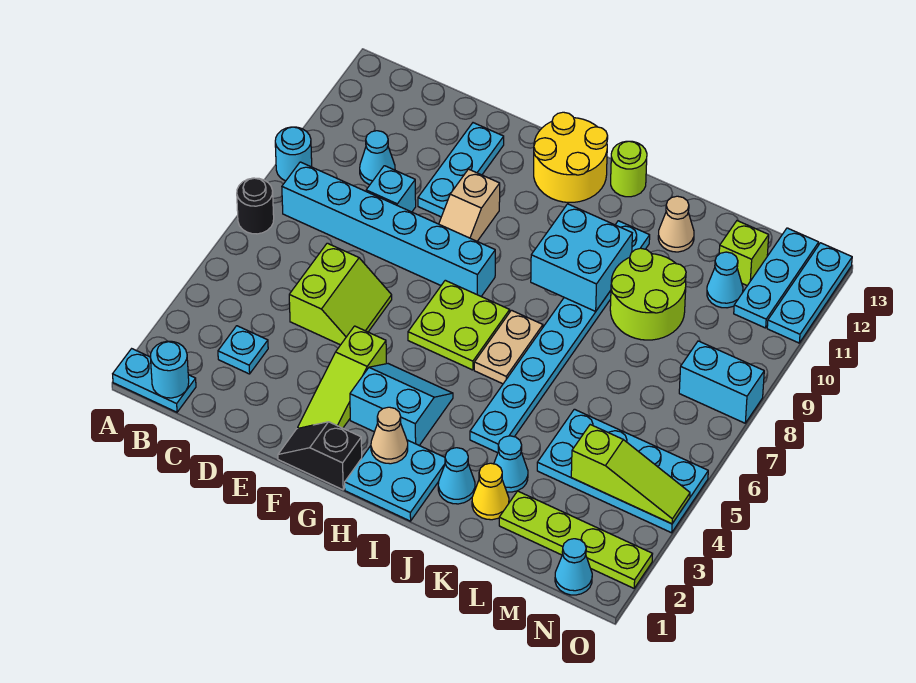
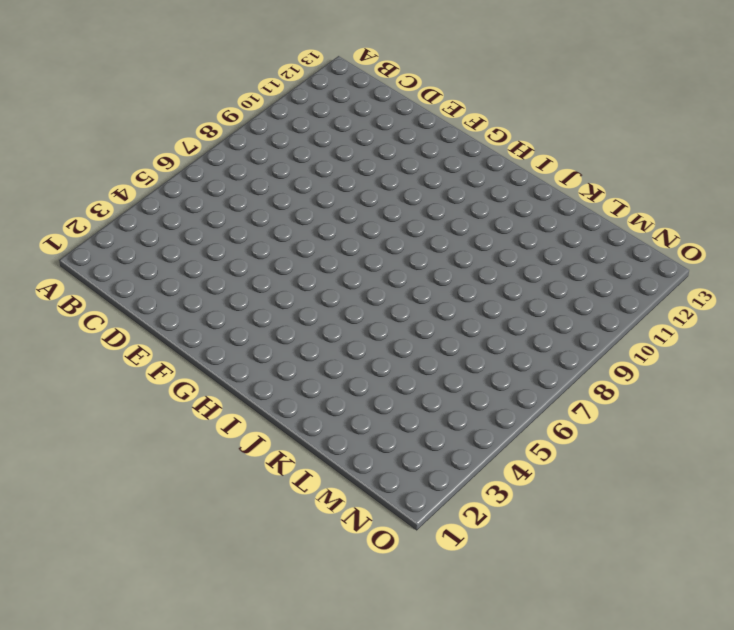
none -> cyan 1x2 plate [113,349,196,412]
none -> black 1x1 round brick [237,178,274,234]
none -> cyan 1x1 round brick [275,127,312,181]
none -> cyan 1x6 brick [282,162,495,296]

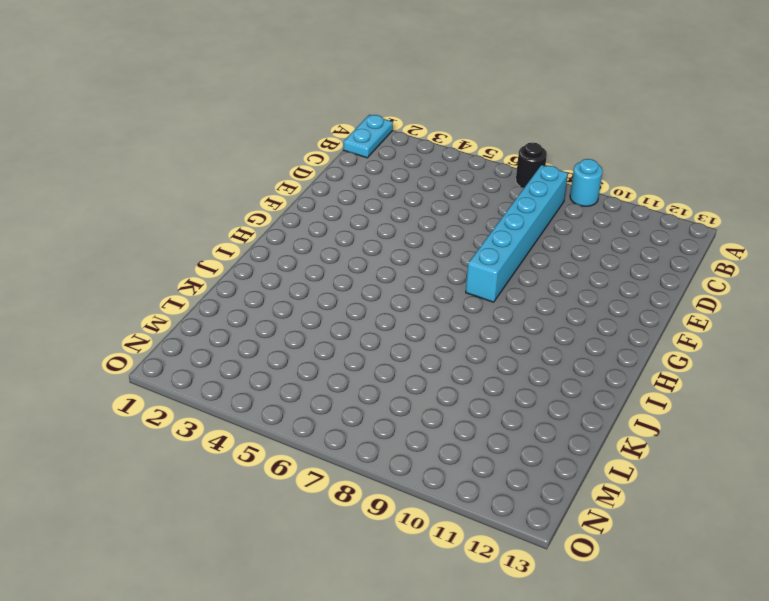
none -> cyan 1x1 plate [218,326,268,374]
none -> cyan 1x1 cone [360,131,395,185]
none -> lime 2x2 slope [289,243,392,345]
none -> cyan 1x1 brick [366,166,416,212]

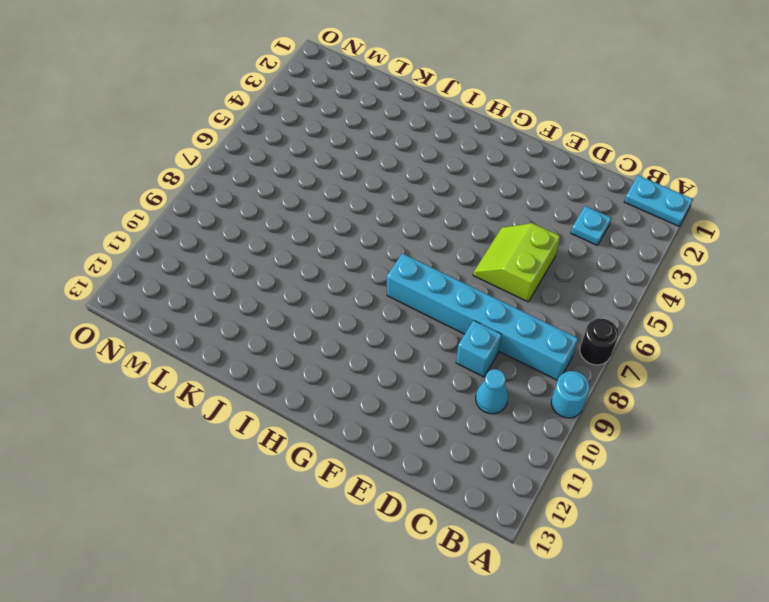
none -> cyan 1x3 plate [418,123,504,217]
none -> black 1x2 slope [278,422,362,490]
none -> lime 1x3 slope [298,326,386,428]
none -> tan 1x2 slope [439,169,500,241]

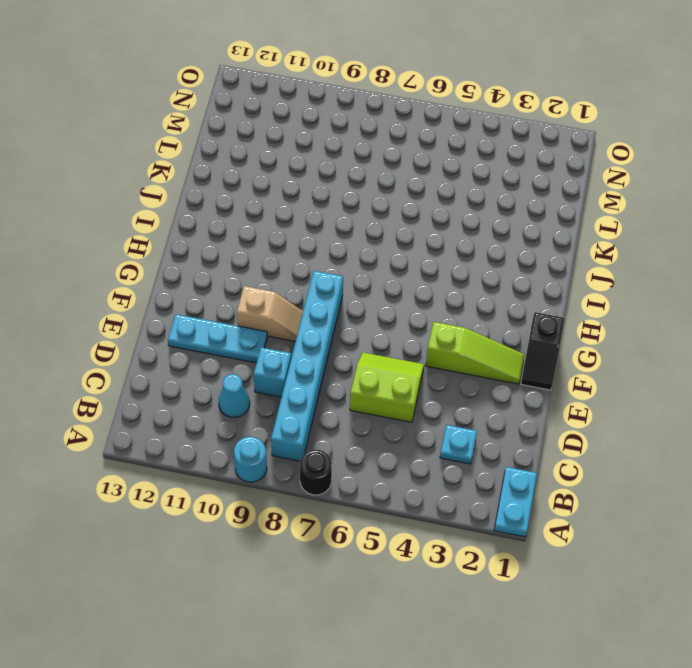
none -> cyan 2x2 slope [350,364,453,445]
none -> lime 2x2 plate [408,280,510,370]
none -> yellow 2x2 round brick [534,112,608,203]
none -> cyan 2x2 plate [345,440,445,521]

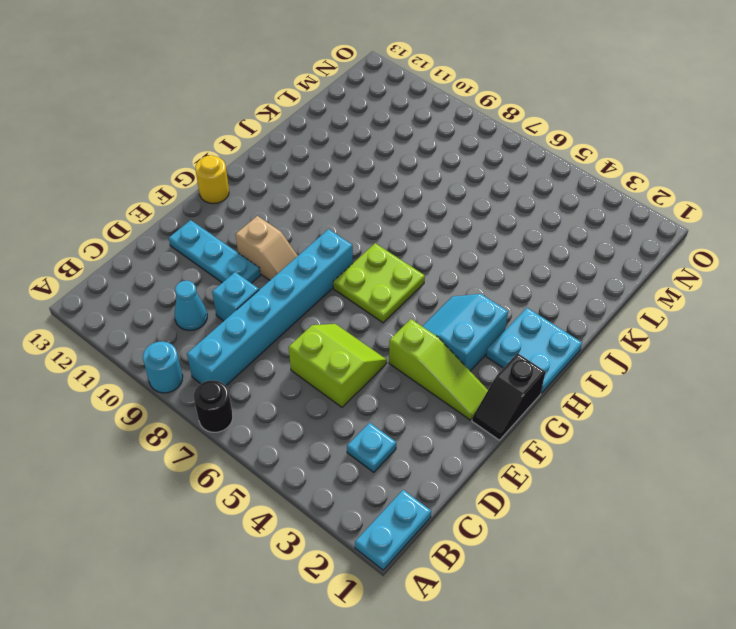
yellow 1x1 round brick [195,155,229,204] -> yellow 2x2 round brick [534,112,608,203]
none -> tan 1x2 plate [474,310,543,384]
none -> lime 1x1 round brick [611,141,647,197]
none -> cyan 1x1 cone [438,448,475,504]
none -> cyan 1x8 plate [470,221,650,453]

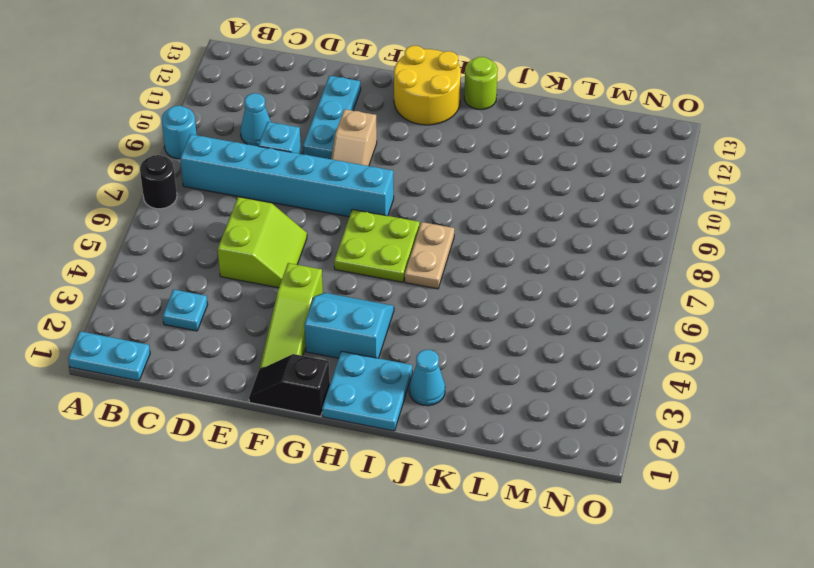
none -> cyan 1x8 plate [470,221,650,453]
none -> yellow 1x1 cone [472,463,509,520]
none -> cyan 1x1 cone [494,436,528,492]
none -> lime 2x2 round brick [610,248,686,340]

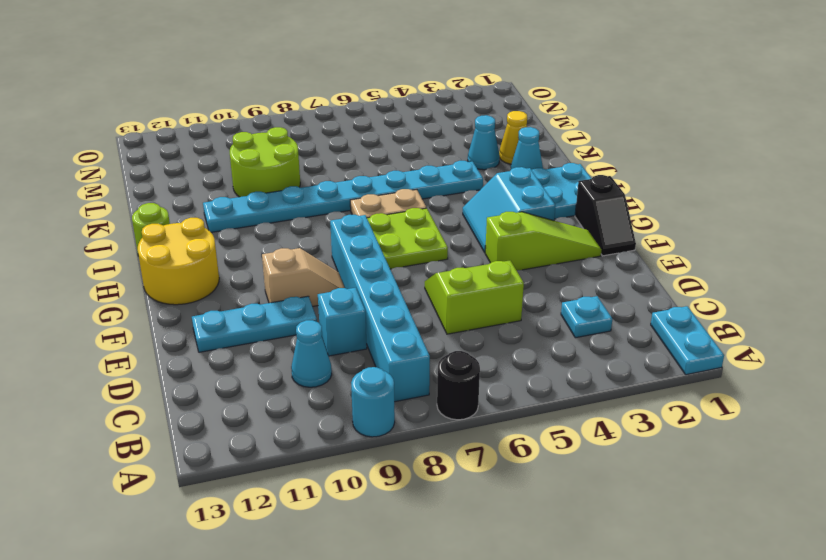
none -> tan 1x1 cone [658,196,694,252]
none -> lime 1x4 plate [499,491,652,588]
none -> cyan 2x4 plate [537,409,708,533]
none -> cyan 1x1 cone [707,252,743,308]

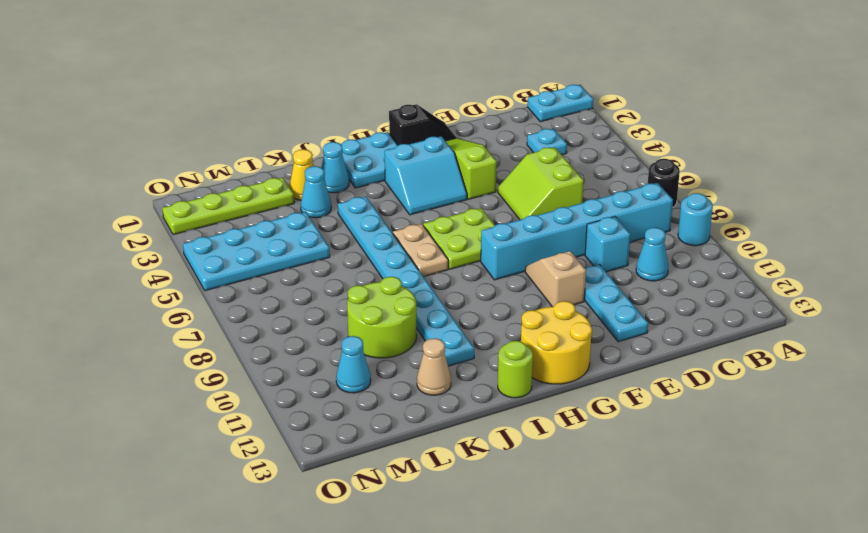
none -> lime 1x1 brick [719,221,769,286]
none -> cyan 1x1 cone [555,539,592,595]
none -> cyan 1x2 brick [679,341,764,423]
none -> cyan 1x3 plate [734,228,819,328]

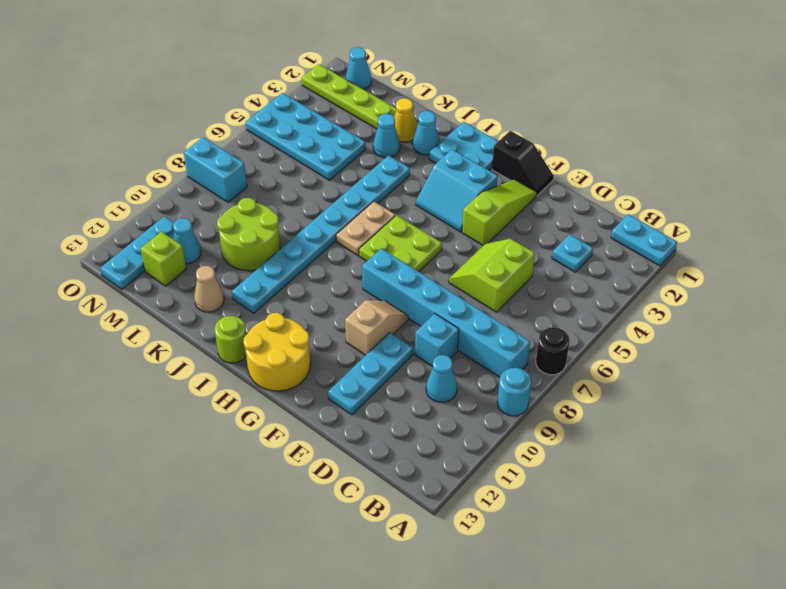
none -> cyan 1x3 plate [767,243,852,343]
none -> cyan 1x1 round brick [150,341,189,398]
none -> tan 1x1 cone [371,407,408,464]
none -> cyan 2x2 brick [531,204,632,311]

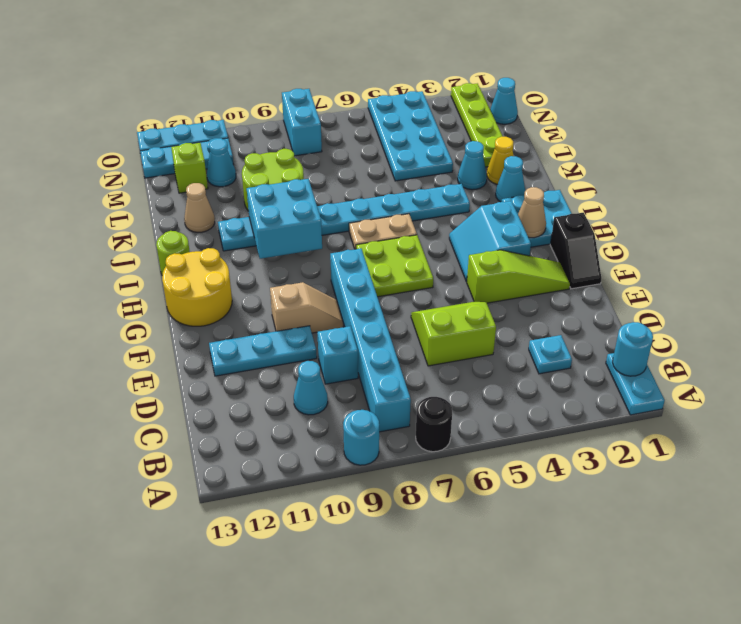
none -> lime 1x3 slope [571,425,690,524]

